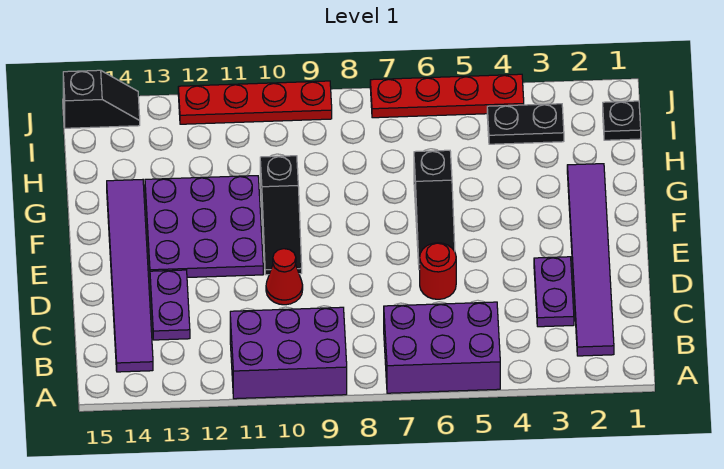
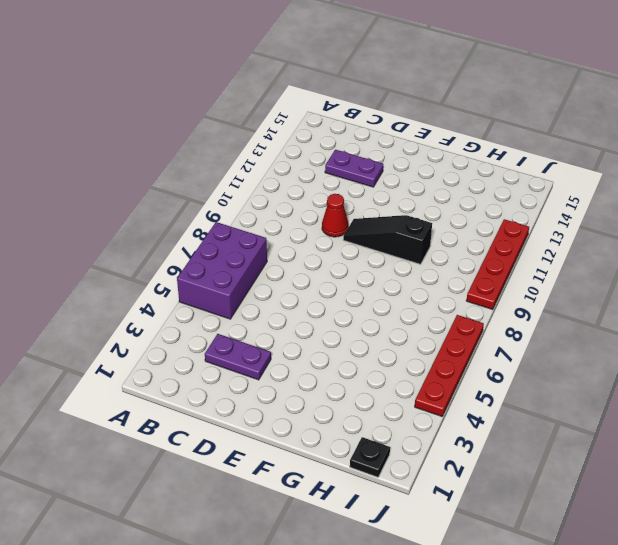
none -> purple 2x3 brick [230,307,347,399]
none -> purple 1x6 tile [567,164,614,356]
none -> purple 1x6 tile [107,180,153,372]

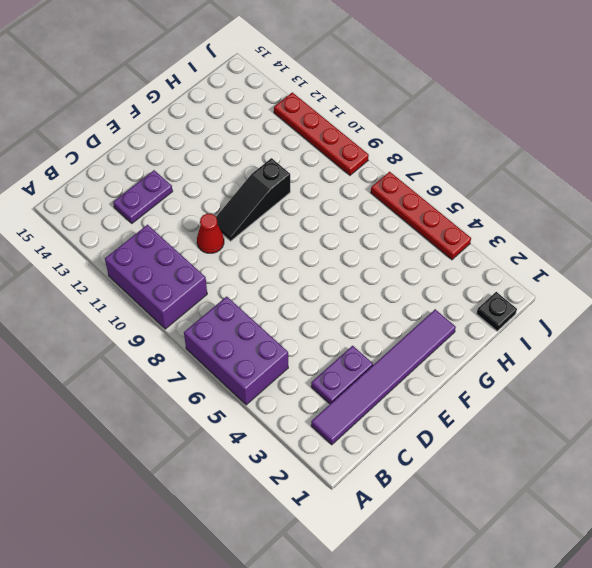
none -> purple 1x6 tile [107,180,153,372]
none -> red 1x1 round brick [420,243,456,299]
none -> black 1x3 slope [414,150,455,269]

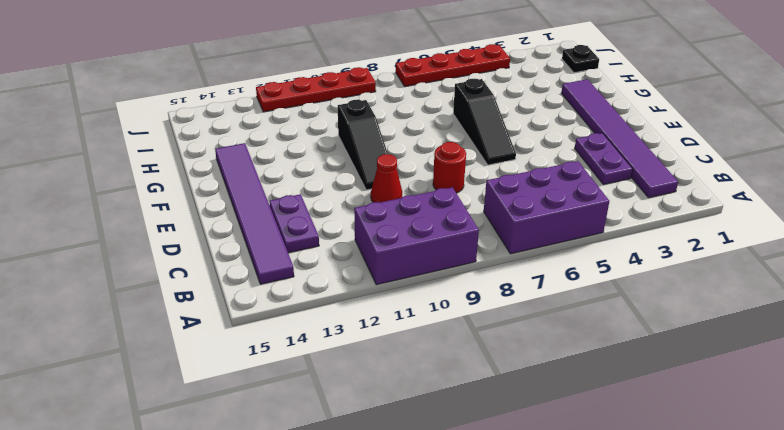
red 1x1 round brick [433,142,466,193] -> red 1x1 round brick moved to [420,243,456,299]
none -> purple 3x3 plate [145,176,263,278]
none -> black 1x2 plate [487,104,564,144]
none -> black 1x2 slope [63,70,140,128]

